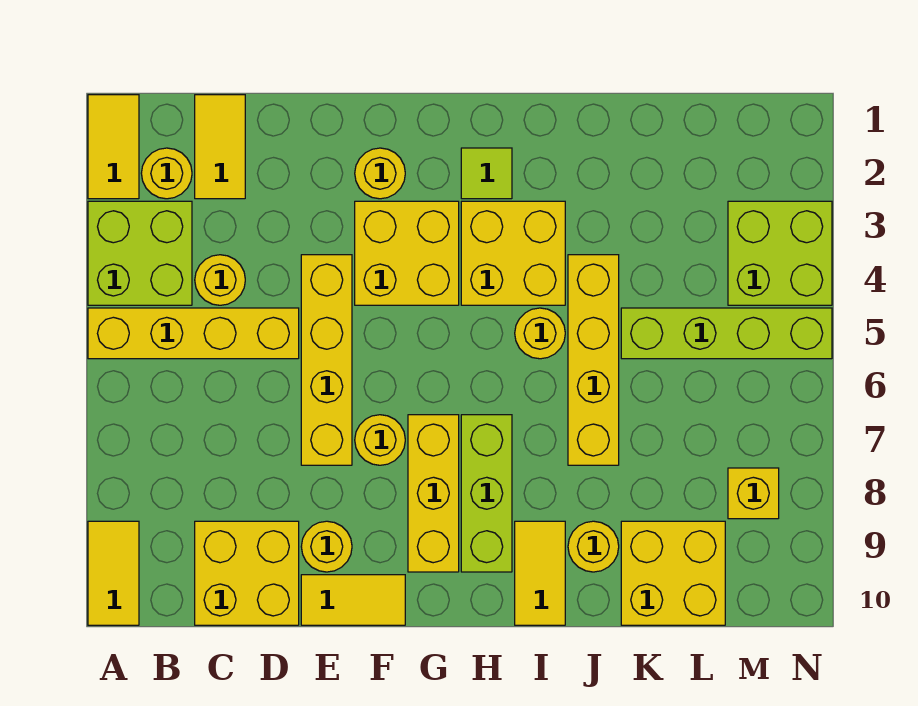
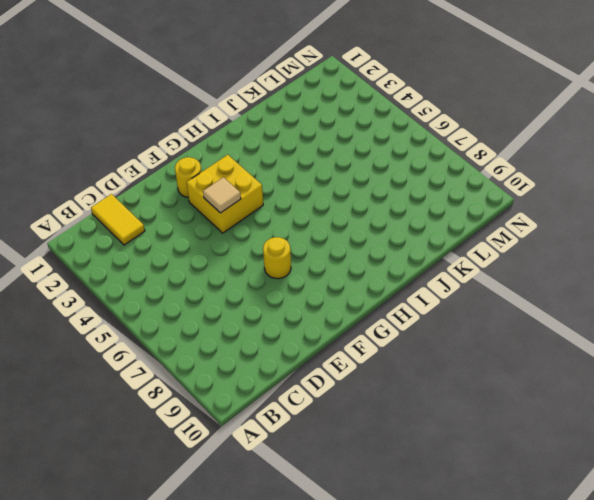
tan 1x1 tile [203,177,241,213] -> none
none -> yellow 1x2 tile [88,95,139,199]
none -> lime 2x2 brick [88,201,192,305]
none -> yellow 1x4 brick [88,308,299,359]

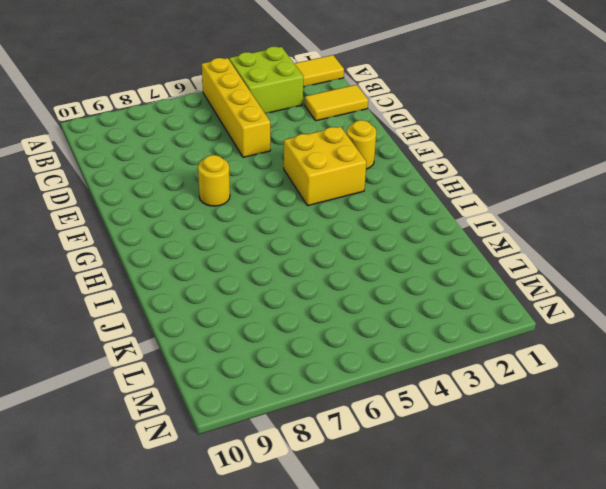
none -> yellow 1x2 tile [88,521,139,625]
none -> yellow 1x1 round brick [141,148,192,199]
none -> yellow 1x1 round brick [195,255,245,305]

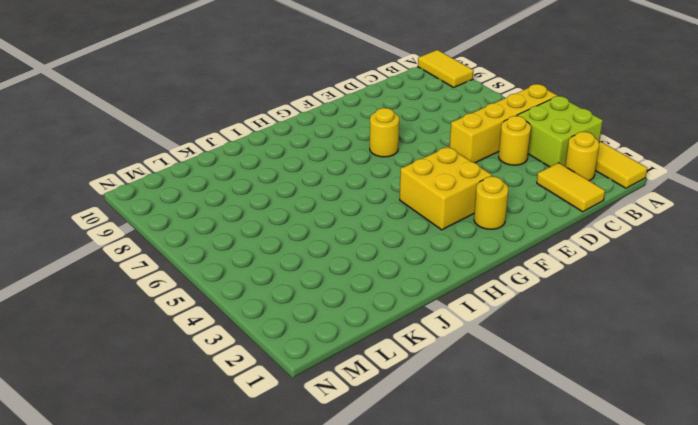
none -> yellow 2x2 brick [195,521,299,625]
none -> yellow 1x4 brick [301,255,352,465]
none -> yellow 1x1 round brick [301,521,352,572]

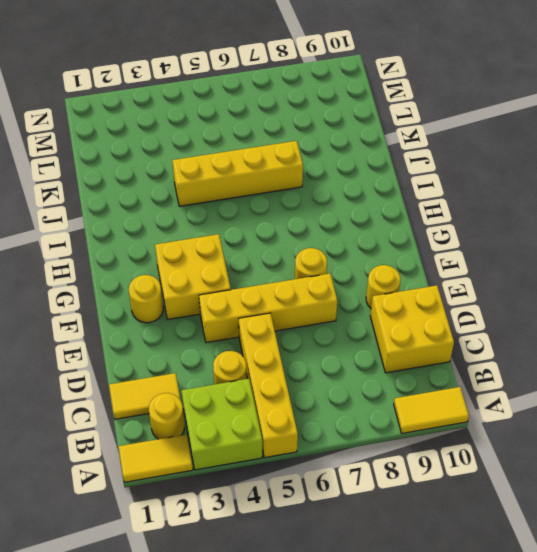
none -> yellow 1x2 tile [301,575,405,625]
none -> yellow 1x3 brick [408,415,459,572]
none -> lime 1x1 tile [461,148,512,199]

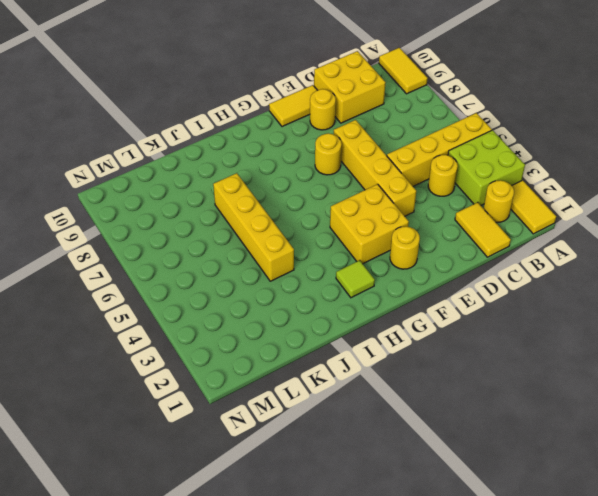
none -> yellow 1x3 brick [408,415,459,572]
none -> yellow 2x2 brick [461,201,565,305]
none -> lime 1x3 brick [461,415,512,572]

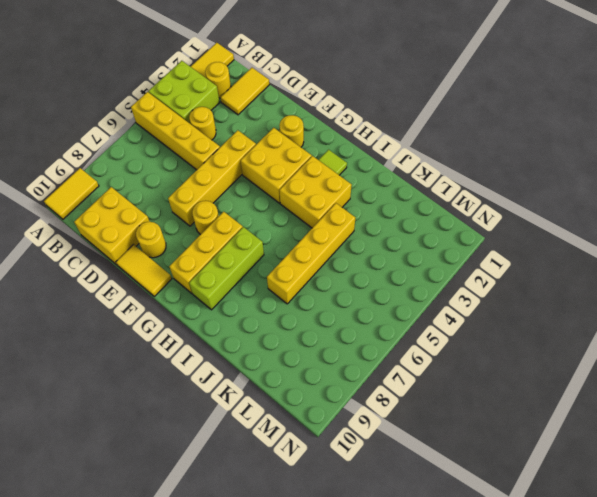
none -> yellow 1x1 round brick [515,308,565,359]
none -> yellow 1x2 tile [515,521,565,625]
none -> yellow 1x1 round brick [568,521,619,572]

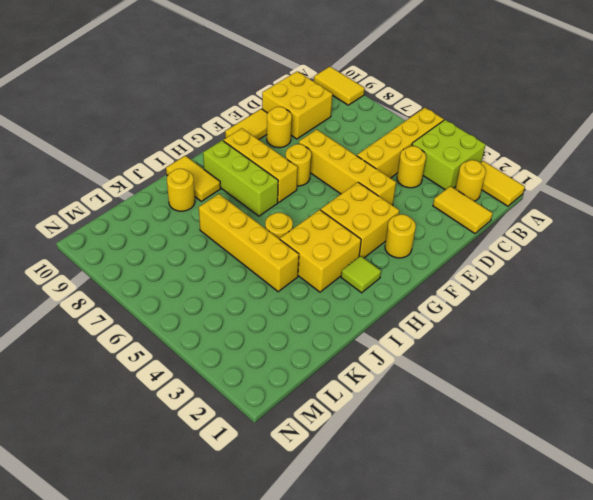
none -> lime 1x4 brick [621,308,832,359]
none -> yellow 2x2 brick [621,521,725,625]
none -> lime 2x2 brick [728,201,832,305]

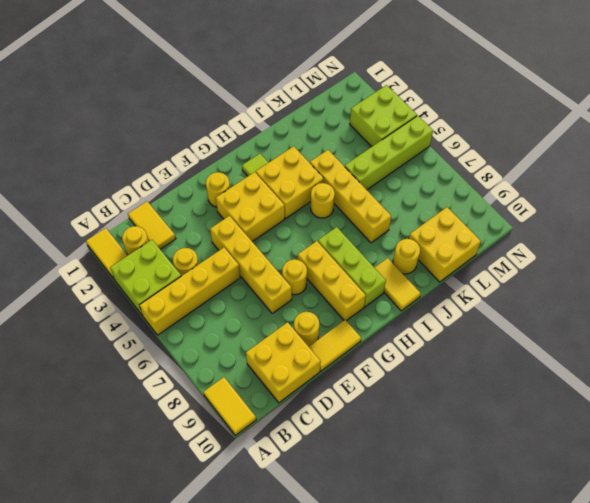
none -> yellow 1x1 brick [728,468,779,519]

